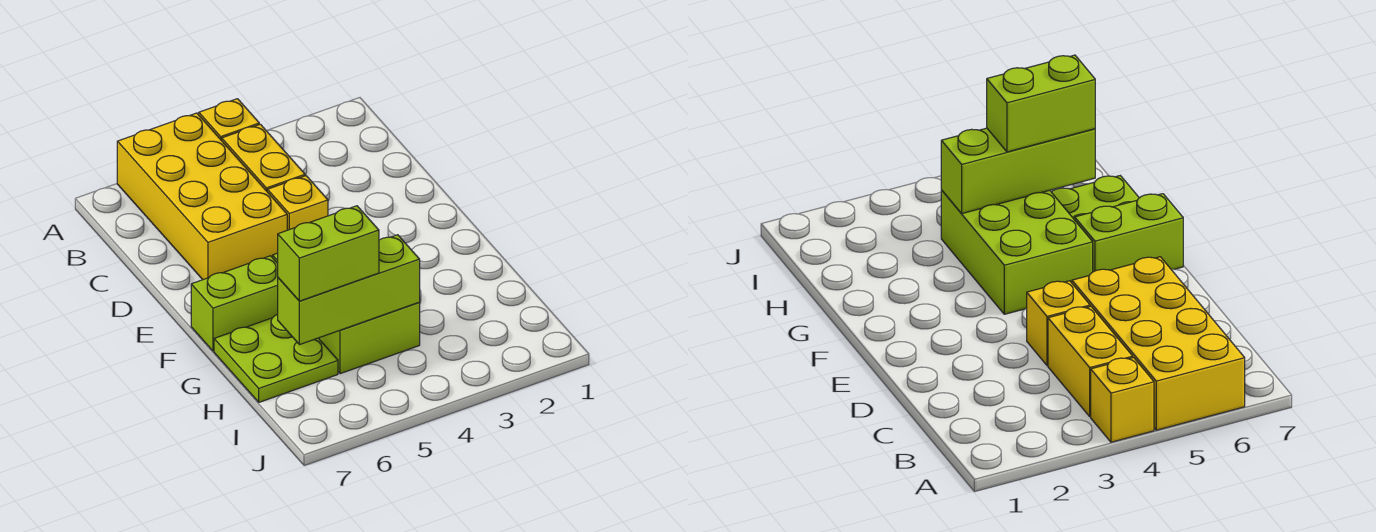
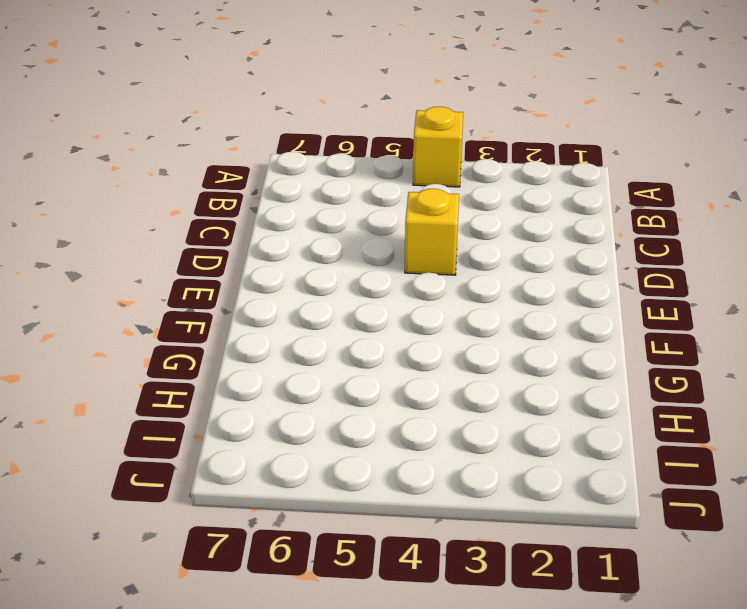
none -> yellow 2x4 brick [117,113,287,280]
none -> yellow 1x2 brick [222,124,305,191]

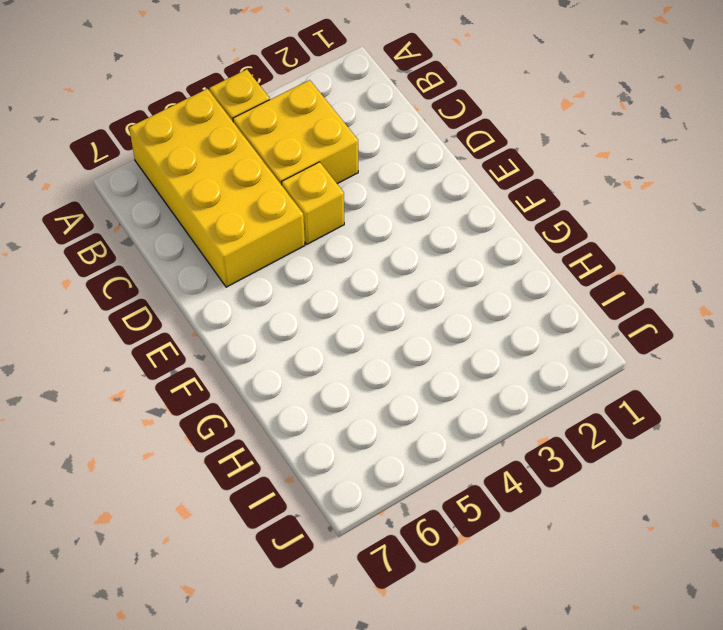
yellow 2x2 brick [233,80,358,185] -> yellow 1x2 brick [222,124,305,191]
none -> lime 2x3 brick [273,253,420,374]
none -> lime 1x2 brick [191,256,278,351]

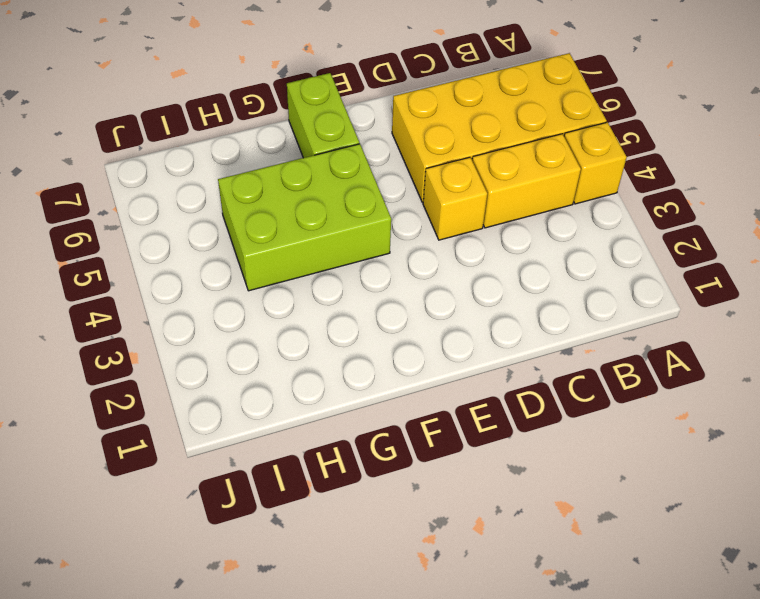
none -> lime 2x2 plate [214,314,338,402]
none -> lime 1x3 brick [278,235,420,345]

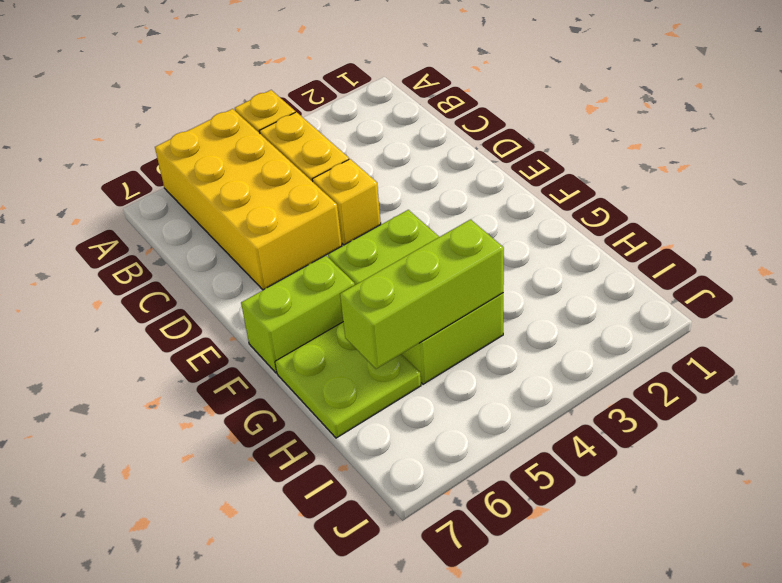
none -> lime 1x2 brick [278,206,379,301]

